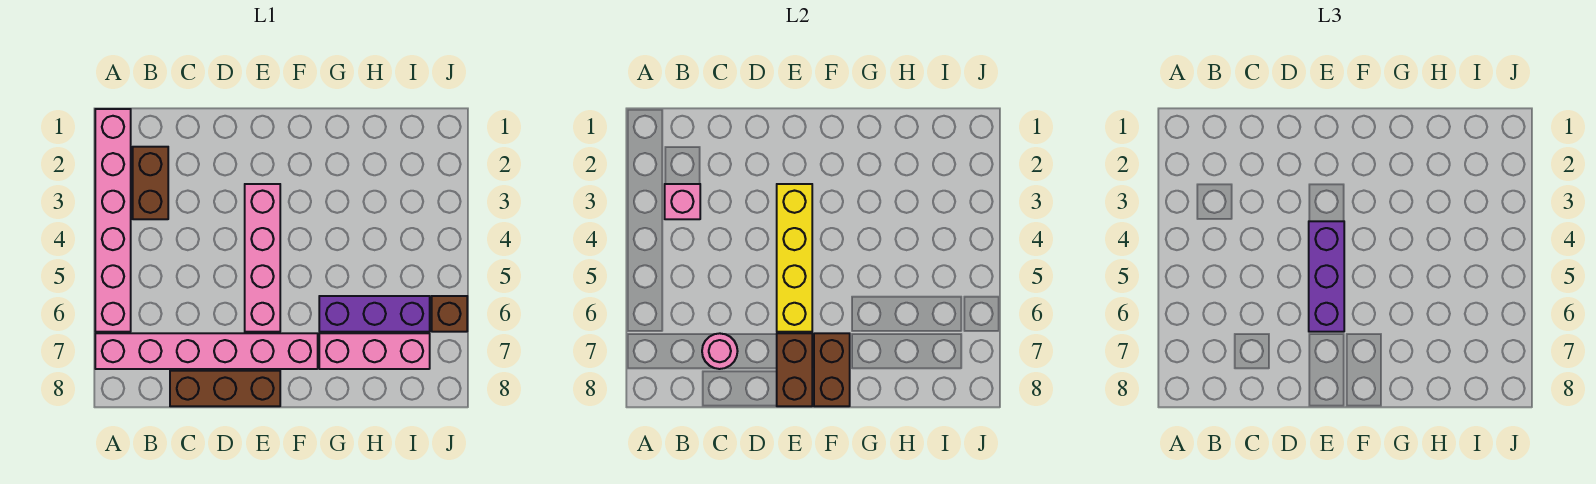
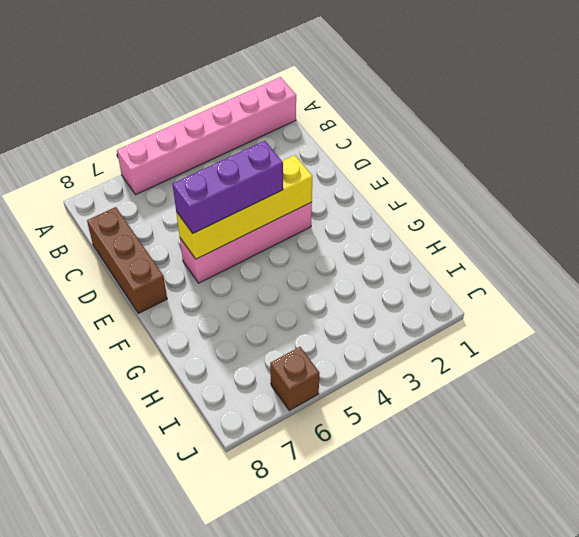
none -> pink 1x6 brick [95,333,318,369]
none -> brown 1x2 brick [133,147,168,219]
none -> purple 1x3 brick [319,296,430,332]

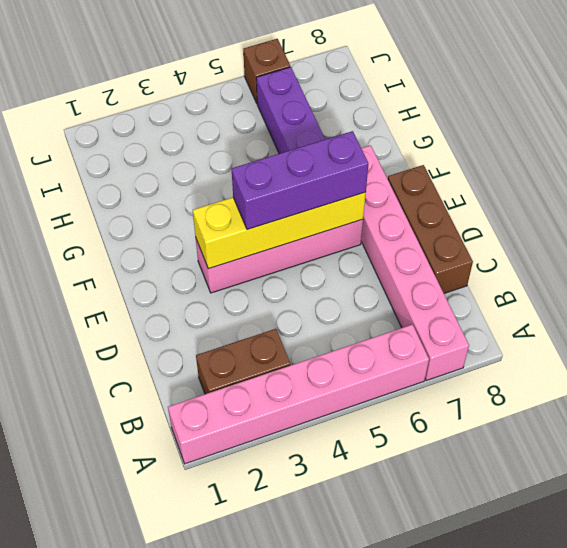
none -> pink 1x3 brick [319,333,430,369]
none -> pink 1x1 brick [665,184,700,219]
none -> pink 1x1 round brick [702,333,738,369]

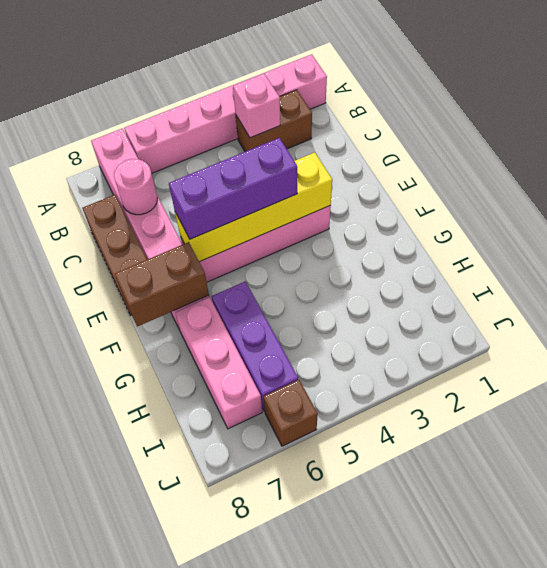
none -> brown 1x2 brick [777,333,812,406]

